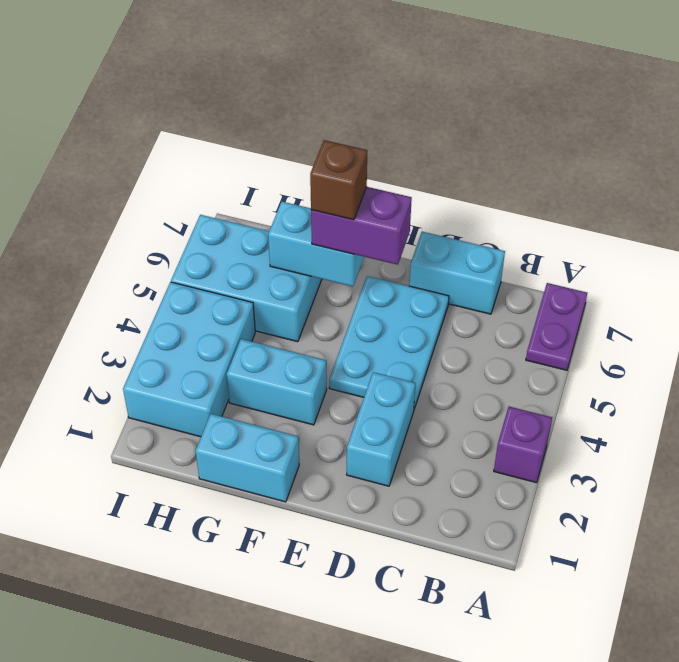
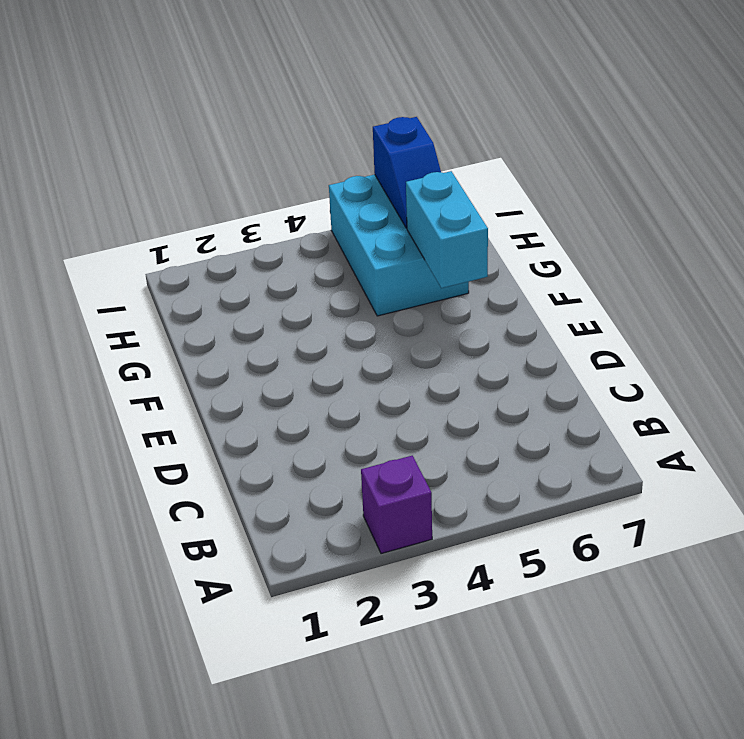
blue 1x2 slope [373,117,441,228] -> none
none -> purple 1x2 plate [526,283,587,370]
none -> cyan 1x2 brick [409,232,505,314]
none -> cyan 1x2 brick [347,372,415,486]

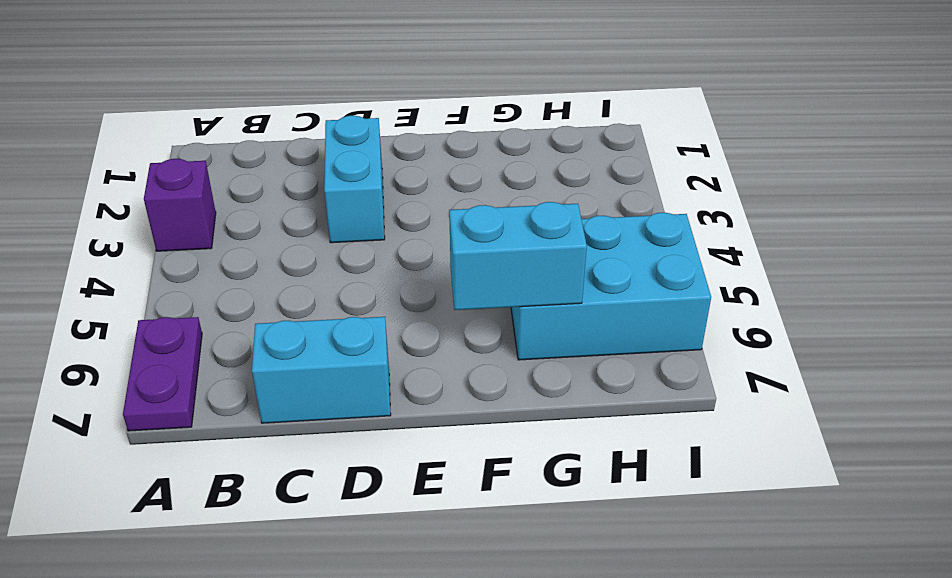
none -> cyan 2x3 plate [329,276,449,409]
none -> cyan 1x2 brick [196,414,299,502]
none -> cyan 1x2 brick [227,339,327,425]

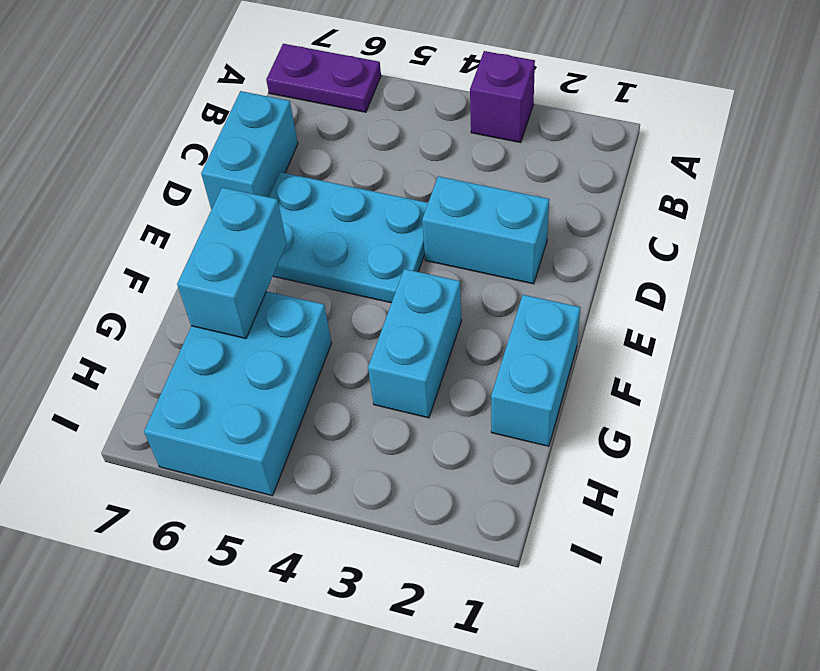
none -> cyan 2x3 brick [123,282,255,437]
none -> purple 1x2 brick [311,187,412,265]
none -> brown 1x1 brick [310,140,367,220]

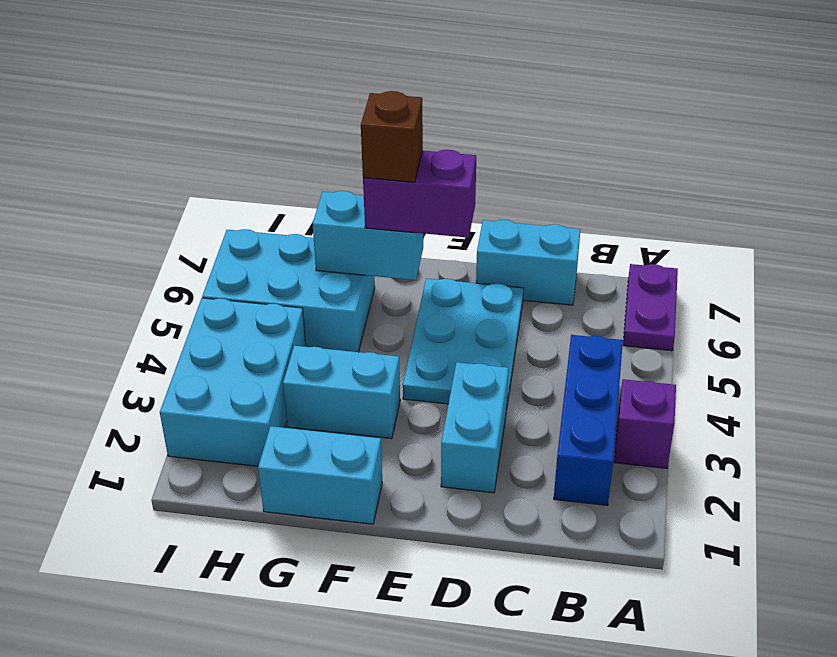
blue 1x3 brick [554,335,623,505] -> none

